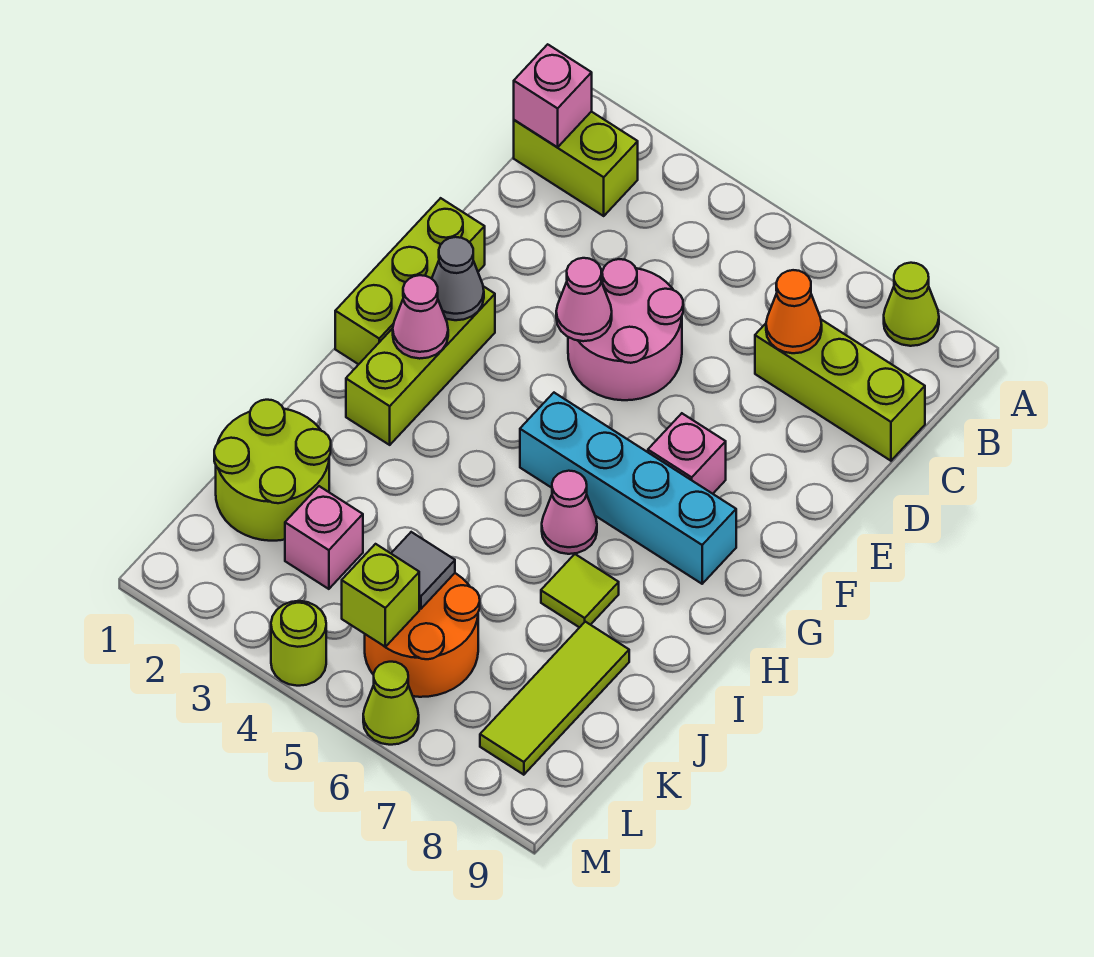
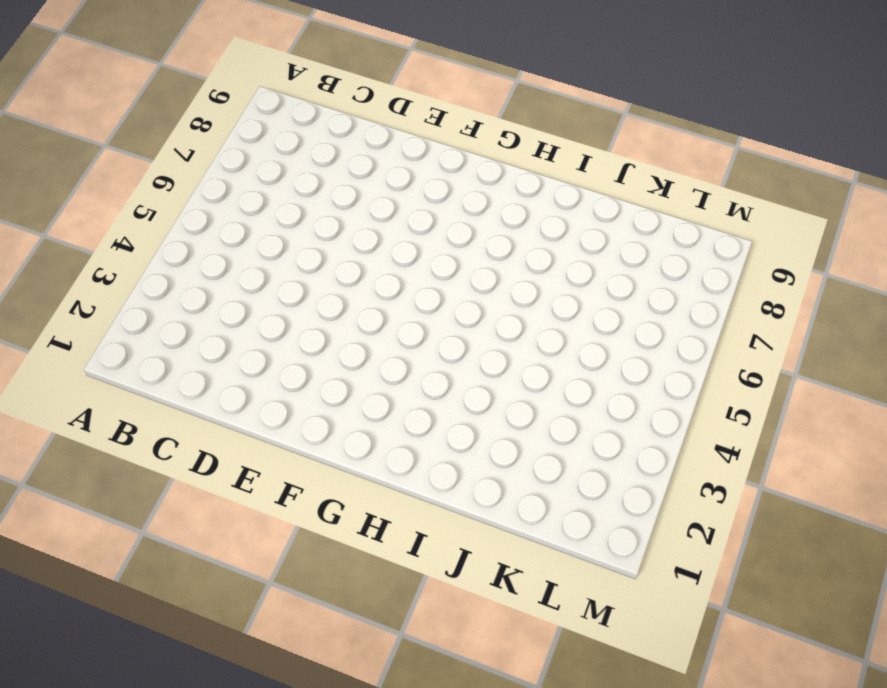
none -> lime 1x1 cone [884,263,939,346]
none -> lime 1x2 brick [514,112,638,216]
none -> lime 1x3 brick [755,320,925,461]

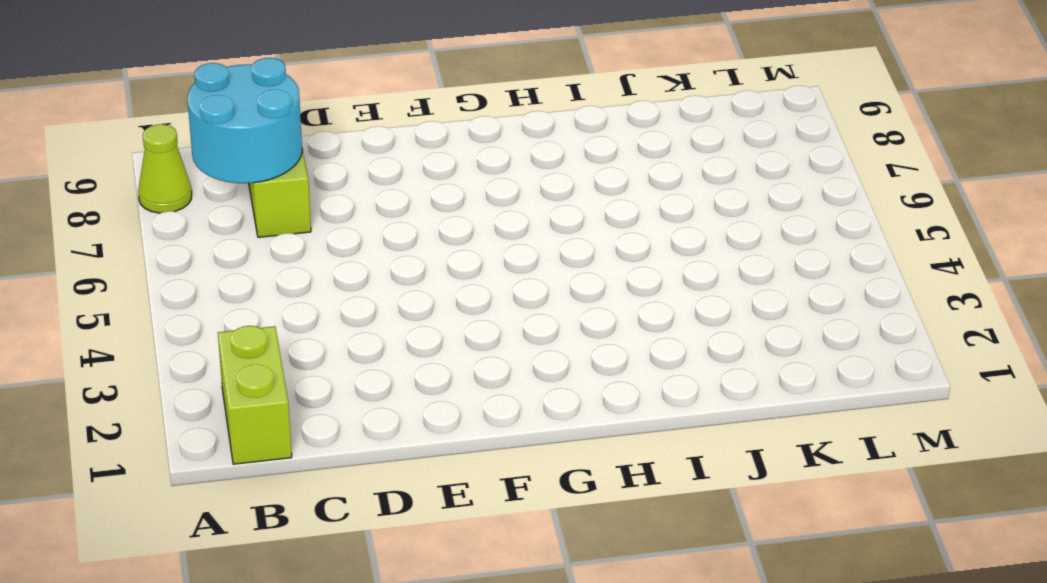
cyan 2x2 round brick [188,58,302,183] -> orange 1x1 cone [766,270,822,353]
none -> pink 2x2 round brick [568,259,683,400]
none -> lime 1x3 brick [335,198,485,364]
none -> lime 1x3 brick [346,286,495,445]

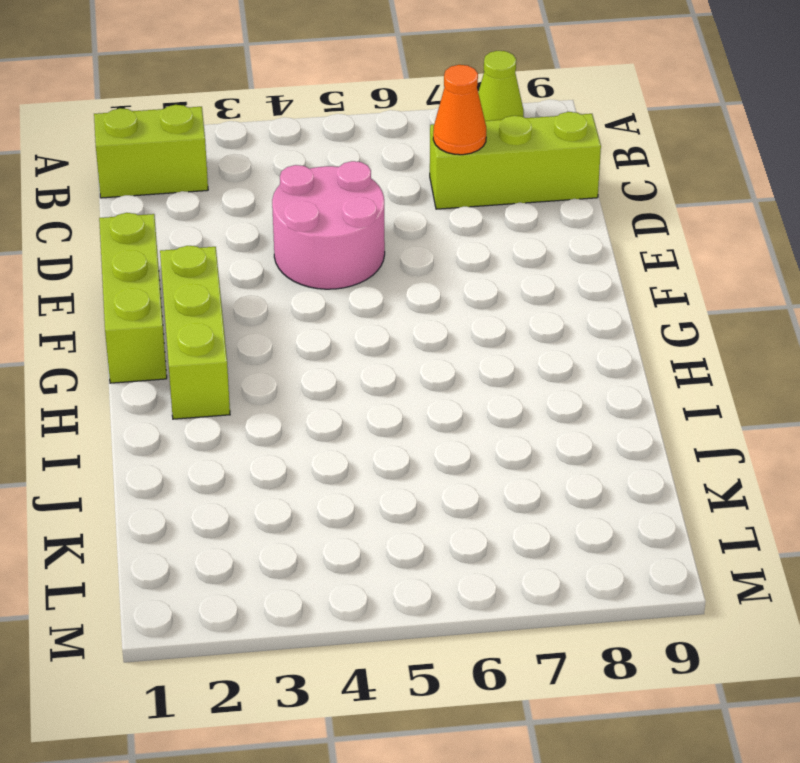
none -> pink 1x1 brick [648,413,726,494]
none -> cyan 1x4 brick [520,393,736,584]
none -> pink 1x1 cone [542,471,597,554]

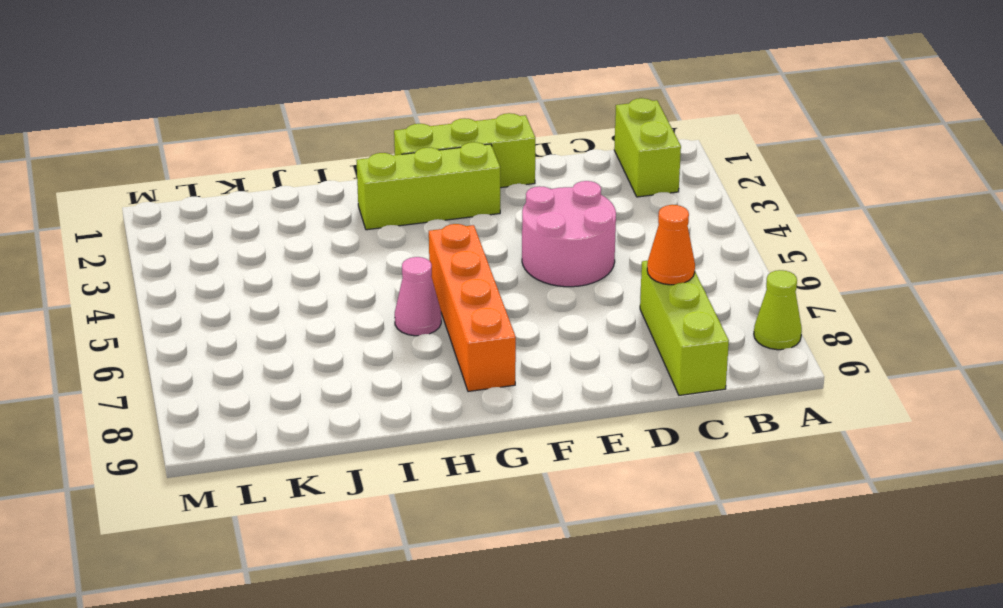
orange 1x4 brick [429,224,516,391] -> cyan 1x4 brick [520,393,736,584]
none -> pink 1x1 brick [648,413,726,494]
none -> lime 1x1 tile [541,554,619,628]
none -> lime 2x2 round brick [214,400,331,541]

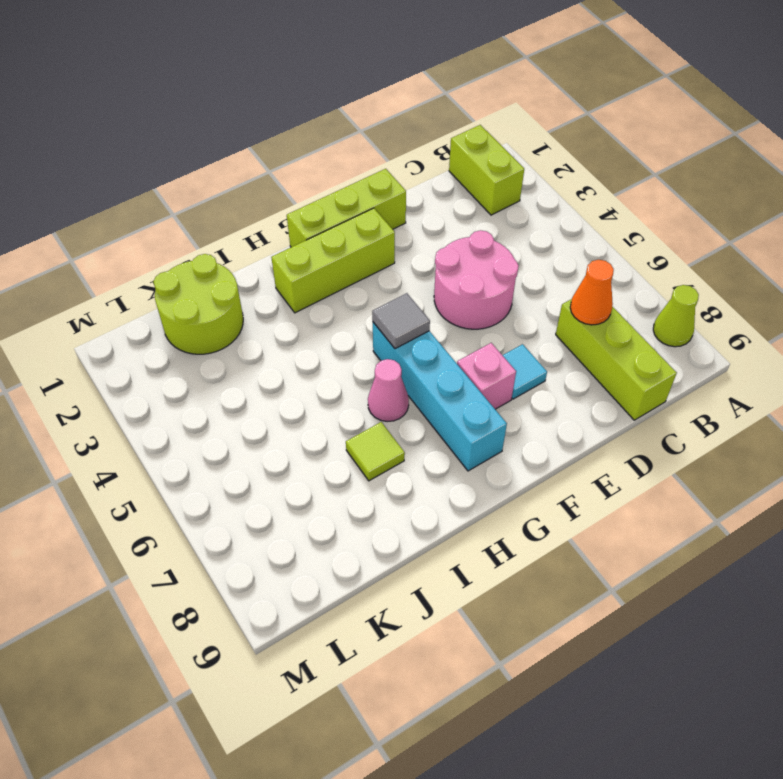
cyan 1x1 tile [503,344,547,399] -> none
grey 1x1 tile [372,293,430,349] -> grey 1x1 tile moved to [391,532,455,609]
none -> lime 1x3 tile [480,622,629,775]
none -> pink 1x1 brick [285,486,363,589]
none -> orange 2x2 round brick [365,573,480,697]

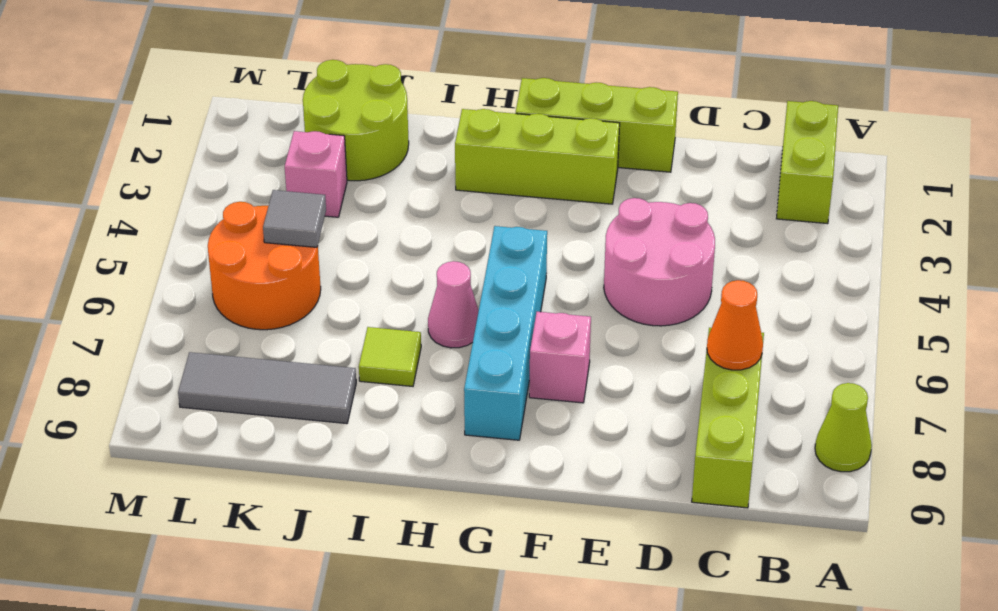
grey 1x3 tile [178,352,356,424] -> lime 1x3 tile [480,622,629,775]
none -> lime 1x1 round brick [271,601,326,686]
none -> lime 1x1 cone [363,662,419,745]
none -> pink 1x1 brick [514,44,592,147]

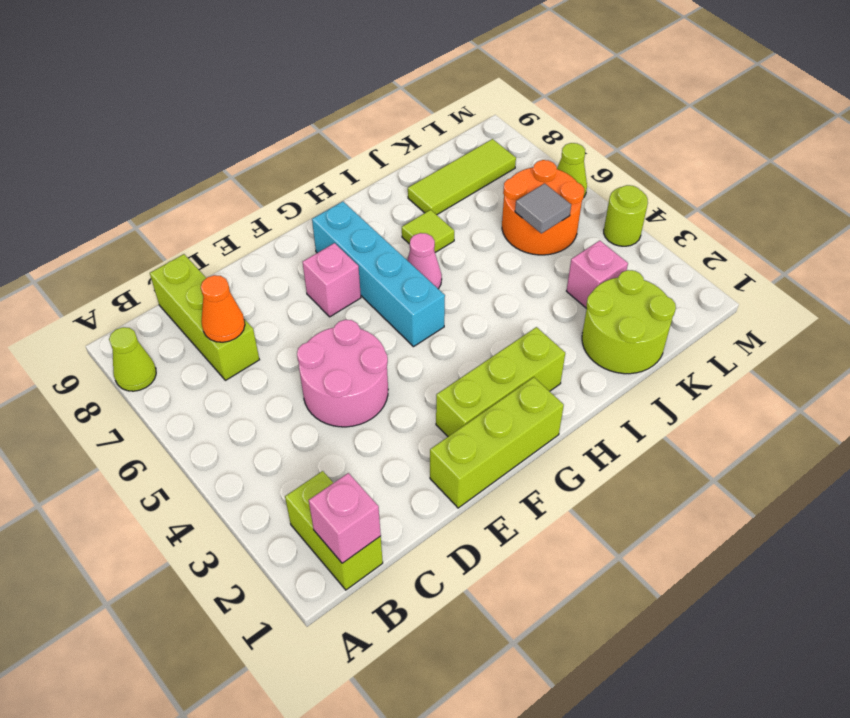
none -> pink 1x1 cone [556,258,612,341]
none -> grey 1x1 cone [432,237,484,320]
none -> pink 1x1 cone [393,275,448,359]

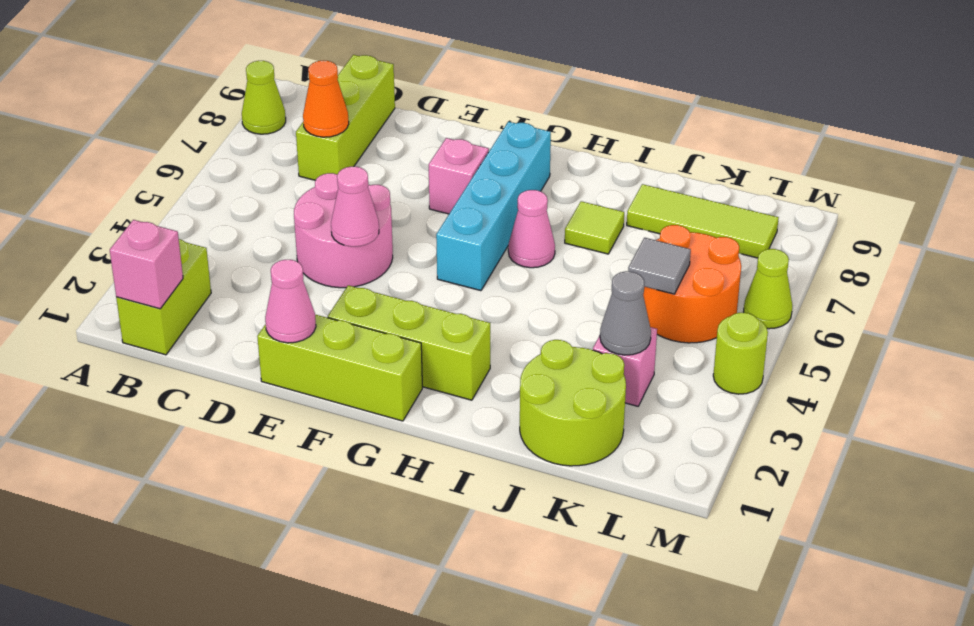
pink 1x1 cone [265,260,316,343] -> pink 1x1 cone moved to [393,275,448,359]
grey 1x1 cone [600,271,651,355] -> grey 1x1 cone moved to [432,237,484,320]
none -> lime 1x1 brick [342,544,419,647]

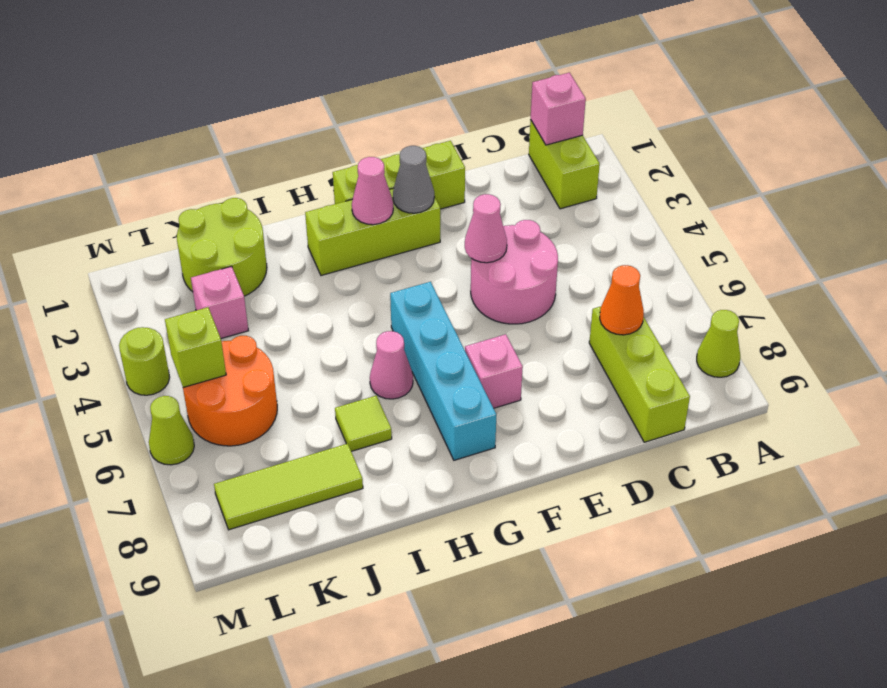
none -> grey 1x1 tile [391,532,455,609]

